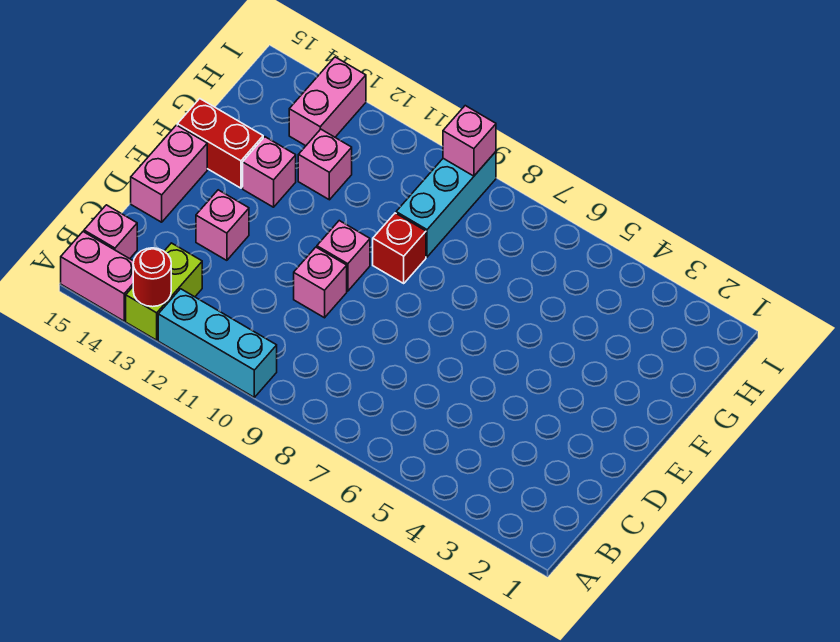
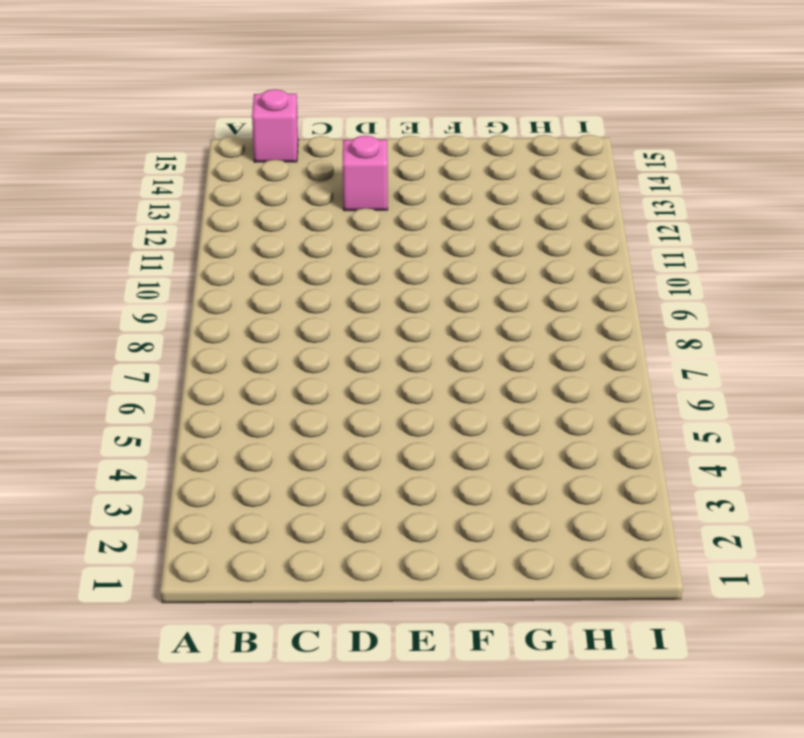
none -> cyan 1x3 brick [158,289,277,397]
none -> lime 1x2 brick [126,243,202,340]
none -> pink 1x2 brick [61,232,134,321]

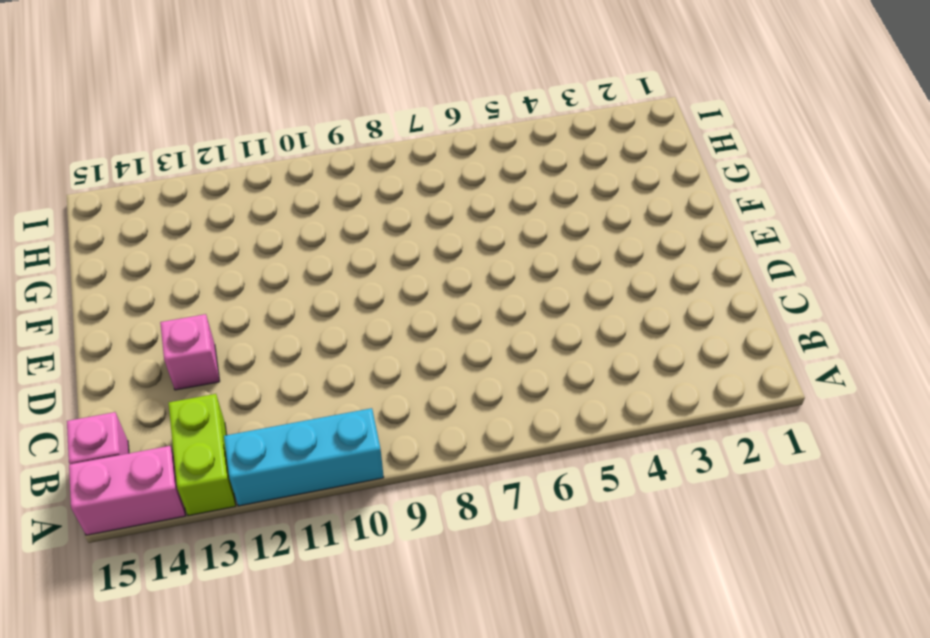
none -> pink 1x1 brick [294,247,347,318]
none -> pink 1x2 brick [131,125,207,222]
none -> pink 1x1 brick [317,221,370,291]

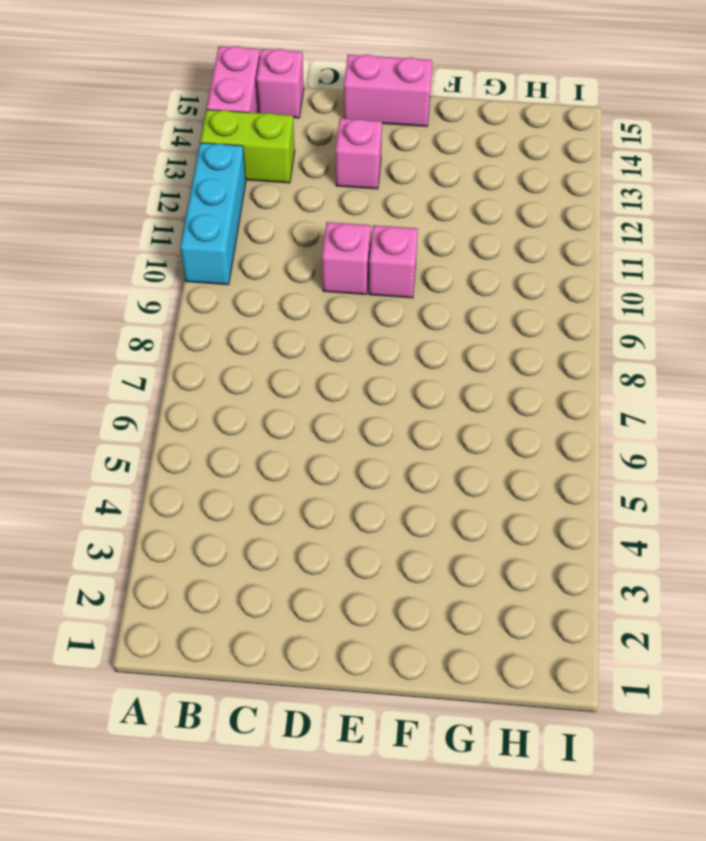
none -> red 1x1 brick [373,213,426,283]
none -> pink 1x1 brick [243,137,296,207]
none -> red 1x2 brick [177,99,263,188]

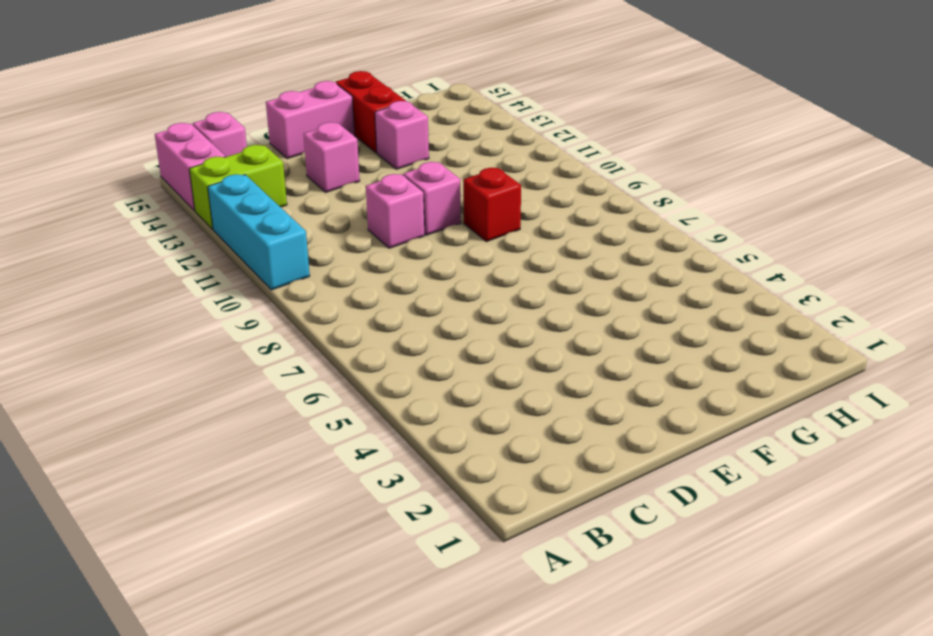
none -> cyan 1x3 brick [396,152,496,257]
none -> pink 1x1 brick [298,129,352,200]
none -> pink 1x2 brick [289,57,366,146]

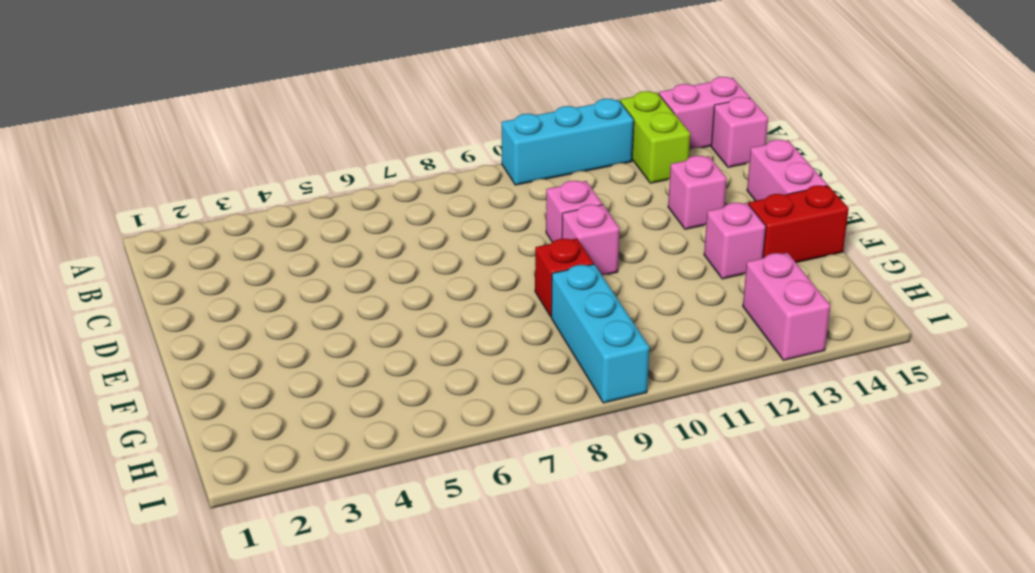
none -> pink 1x1 brick [298,129,352,200]
none -> red 1x1 round brick [133,248,171,307]
none -> pink 1x1 brick [443,106,496,176]

